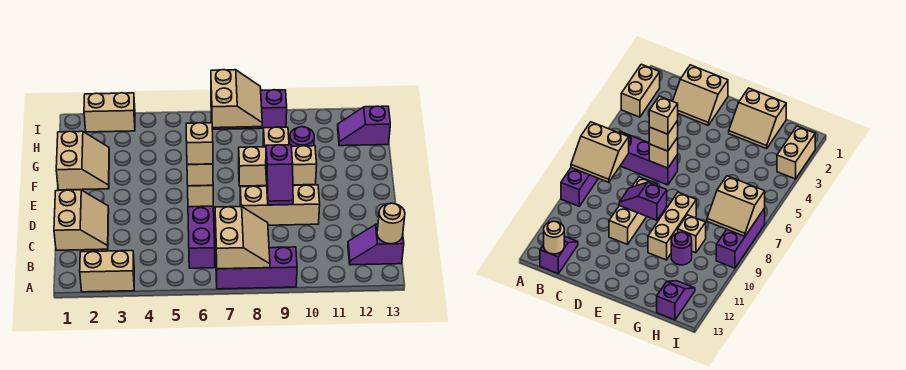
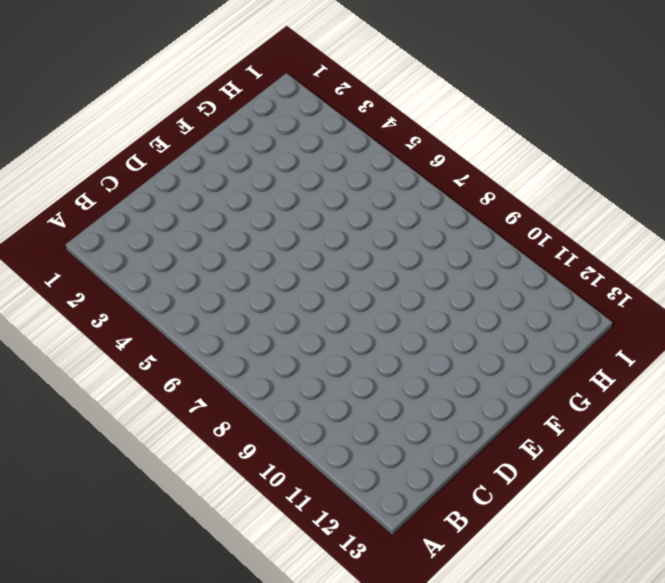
none -> tan 1x2 brick [80,251,134,292]
none -> purple 1x3 brick [216,247,297,289]
none -> purple 1x3 brick [188,206,215,268]

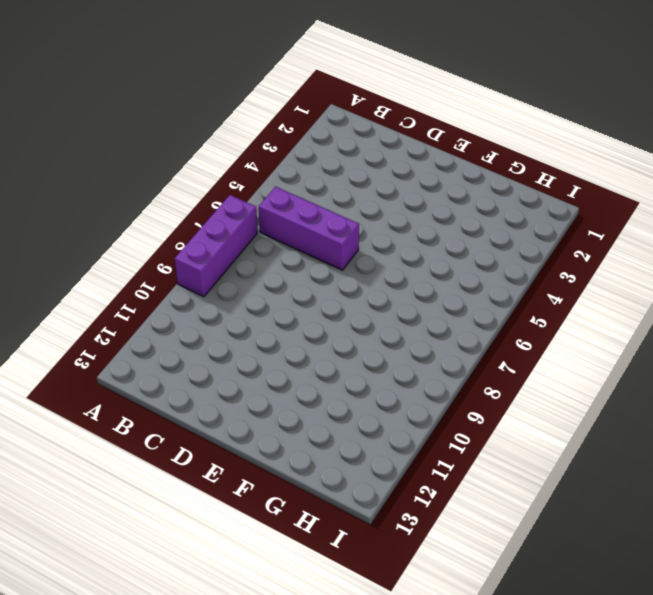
none -> tan 1x2 brick [80,251,134,292]
none -> purple 1x2 slope [348,224,404,265]
none -> tan 2x2 slope [54,190,109,250]

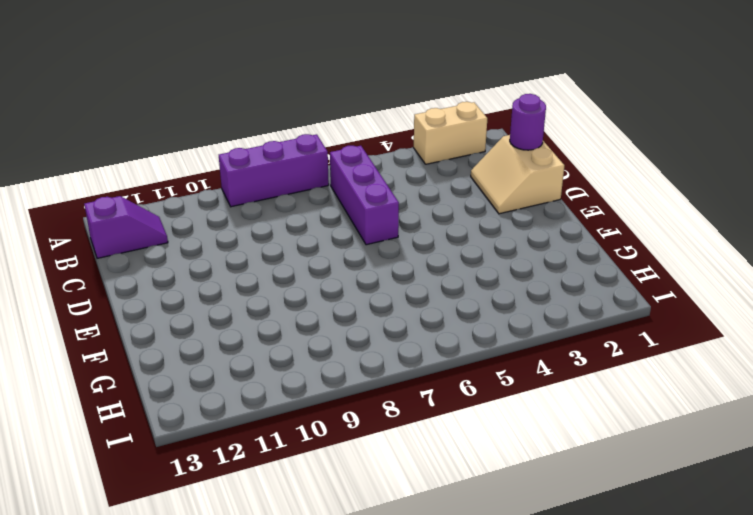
purple 1x1 round brick [510,94,546,150] -> purple 1x1 round brick moved to [290,127,314,146]
none -> tan 1x3 brick [240,185,320,225]
none -> tan 2x2 slope [56,131,109,190]
none -> tan 1x3 brick [239,146,317,186]

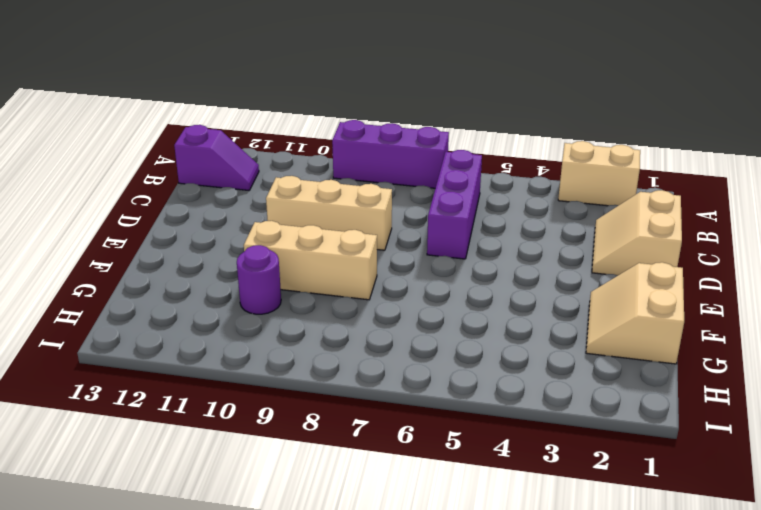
none -> tan 1x1 brick [263,127,289,147]
none -> purple 1x2 slope [338,106,390,146]
none -> tan 1x2 brick [84,93,135,132]

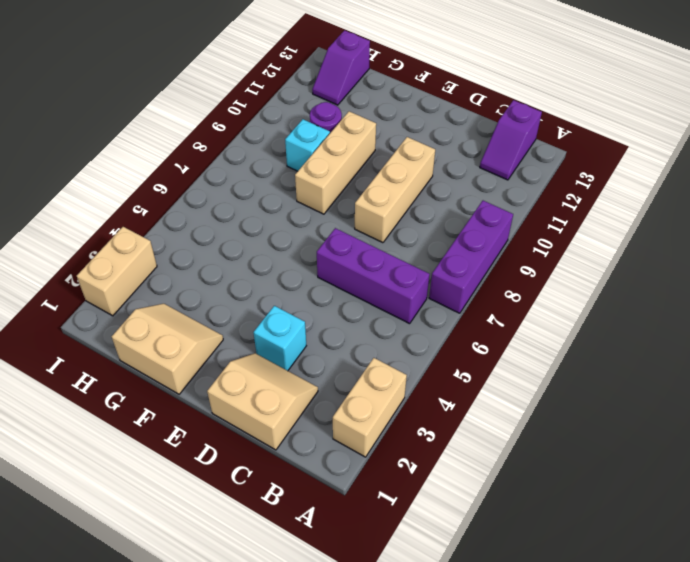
cyan 1x1 brick [253,306,306,371] -> none
cyan 1x1 brick [285,119,330,171] -> tan 1x1 brick [263,127,289,147]
none -> purple 1x3 brick [211,90,287,129]
none -> tan 2x2 slope [215,207,270,269]
none -> tan 1x1 round brick [377,203,405,244]

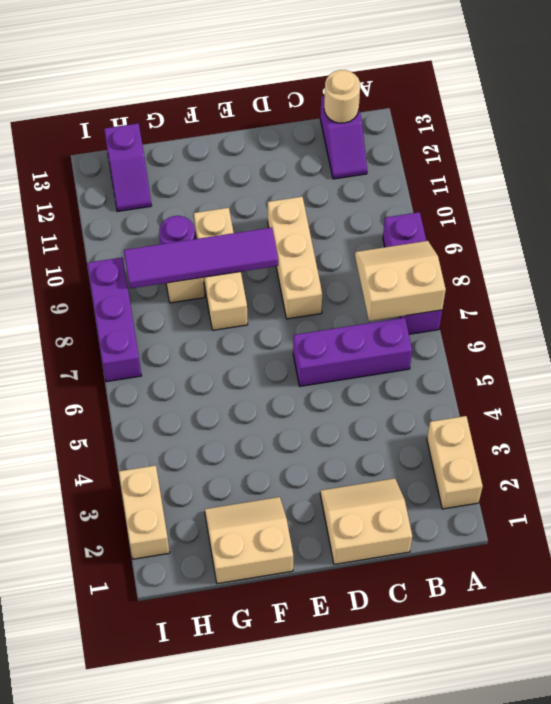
purple 1x4 tile [124,228,278,288] -> purple 1x2 slope [266,145,293,205]
none -> tan 1x1 brick [188,185,213,207]
none -> tan 2x2 slope [211,70,262,128]
none -> tan 1x1 brick [187,164,213,186]

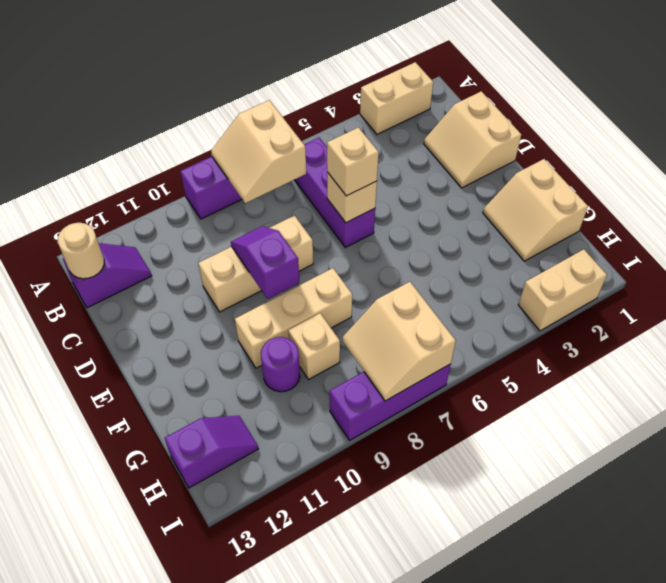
none -> tan 1x1 brick [186,123,213,165]

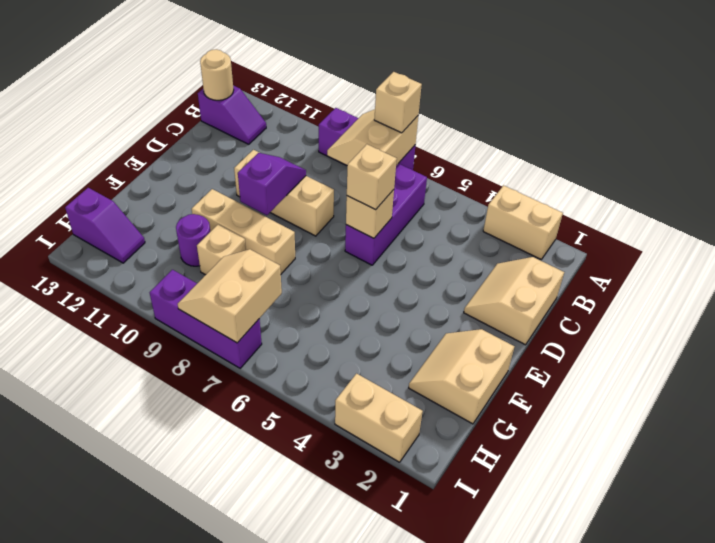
tan 1x1 brick [374,72,422,133] -> tan 1x1 brick moved to [186,123,213,165]

